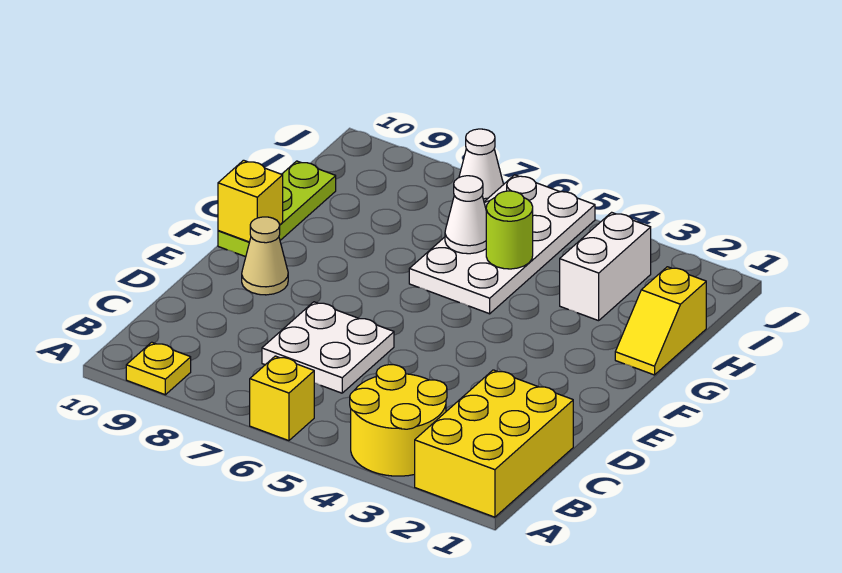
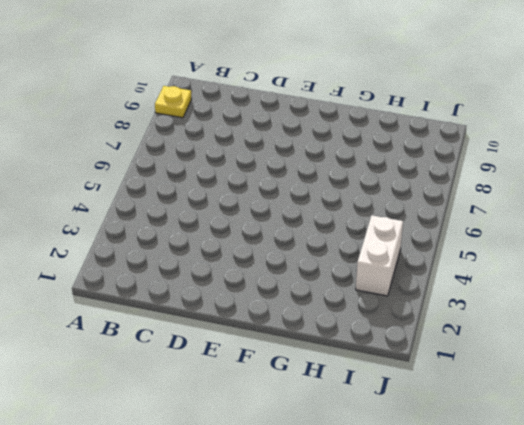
white 1x2 brick [356,215,403,296] -> white 1x2 brick turned to [560,212,651,321]
none -> yellow 2x3 brick [415,370,573,517]
none -> yellow 2x2 round brick [350,365,447,476]
none -> yellow 1x1 brick [250,356,314,441]

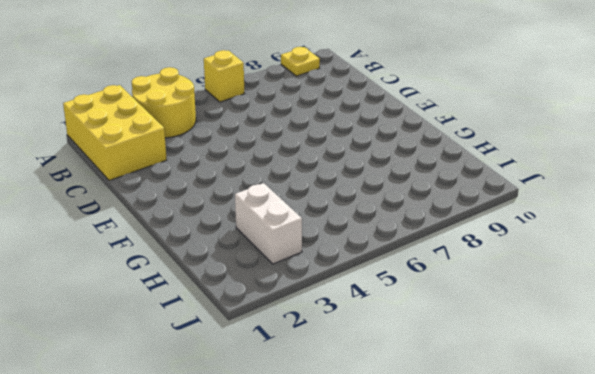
none -> white 2x2 plate [262,302,394,393]
none -> tan 1x1 cone [242,217,288,295]
none -> lime 1x3 plate [218,161,336,257]

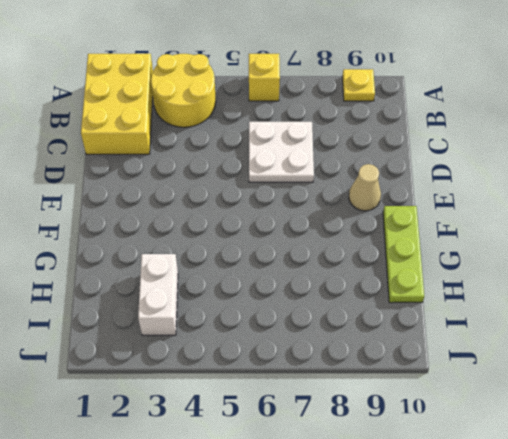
none -> yellow 1x2 slope [615,267,706,375]
none -> white 2x4 plate [409,175,595,314]
none -> white 1x1 cone [459,129,504,202]

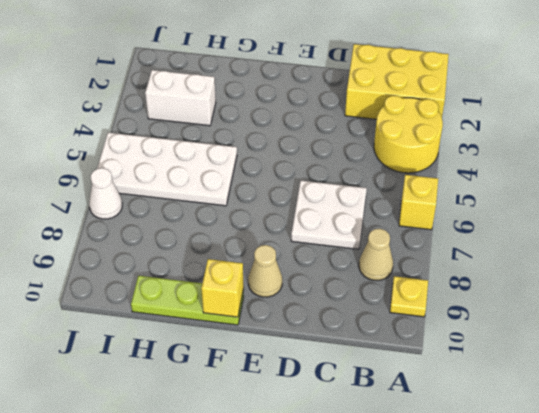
tan 1x1 cone [359,229,393,280] -> none
none -> yellow 1x2 slope [615,267,706,375]
none -> lime 1x1 round brick [486,191,533,269]
none -> white 1x1 cone [445,176,486,254]

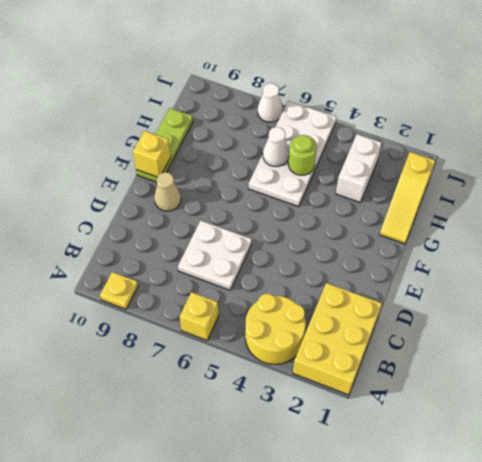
yellow 1x3 slope [380,152,435,244] -> yellow 1x2 slope [615,267,706,375]

